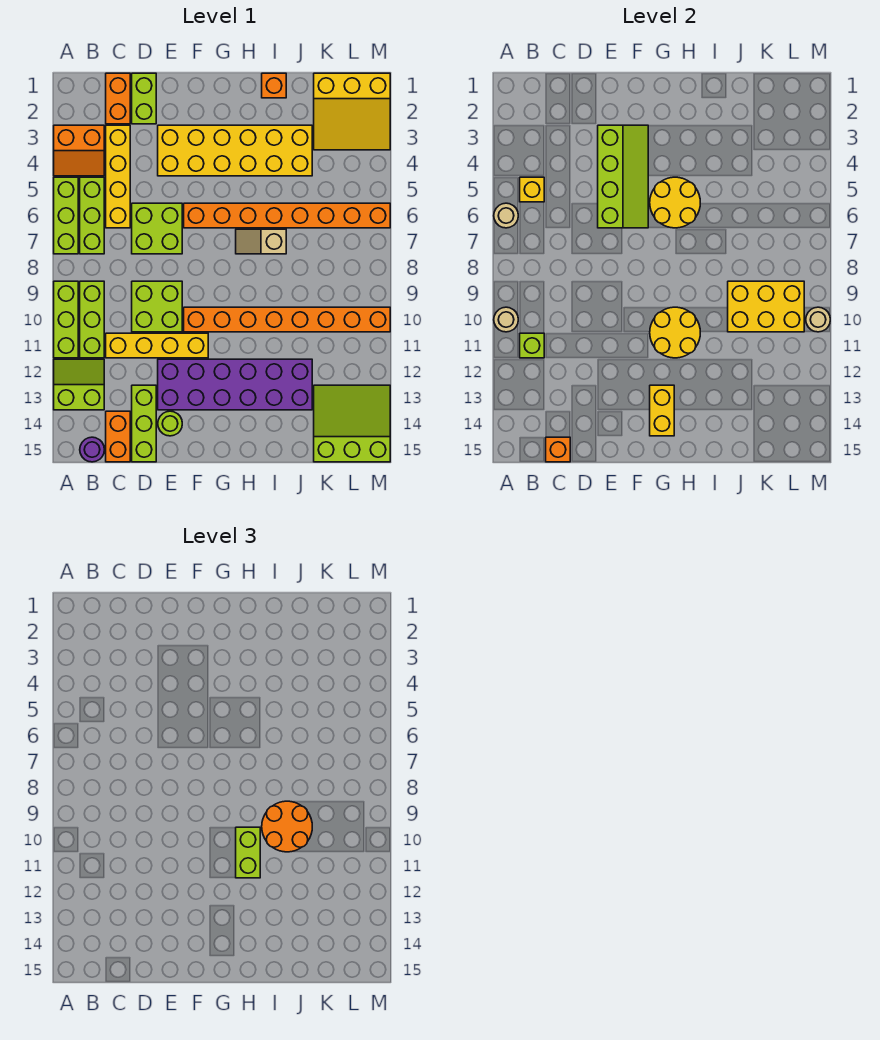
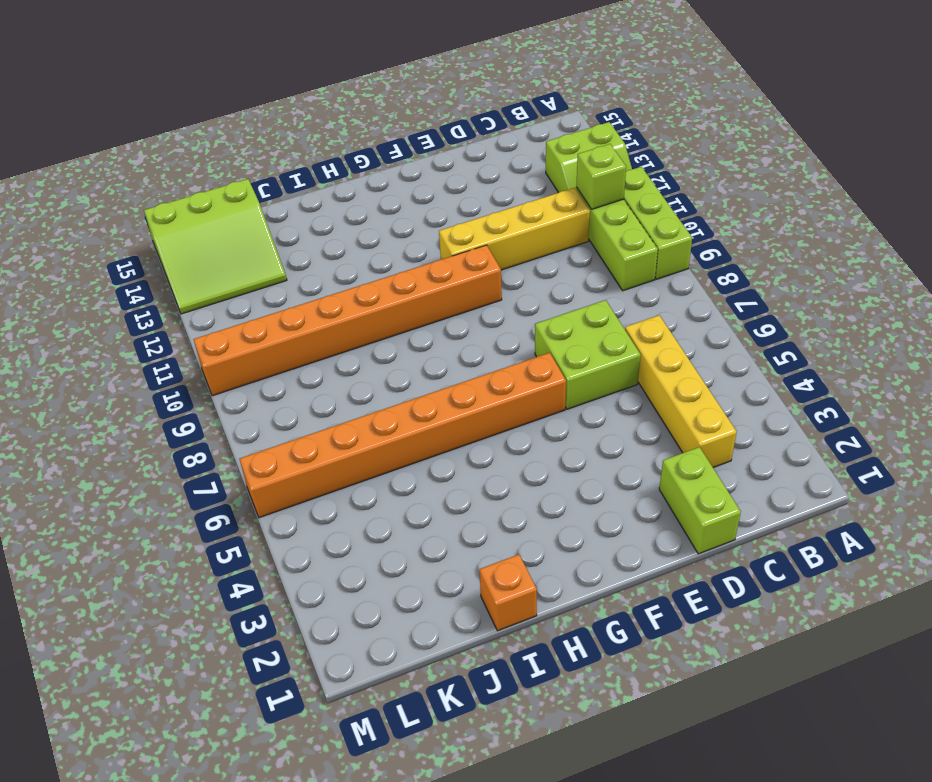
none -> orange 2x2 slope [54,125,104,176]
none -> lime 1x3 brick [54,177,78,254]
none -> lime 1x3 brick [80,177,104,254]
none -> purple 1x1 round brick [80,437,104,462]

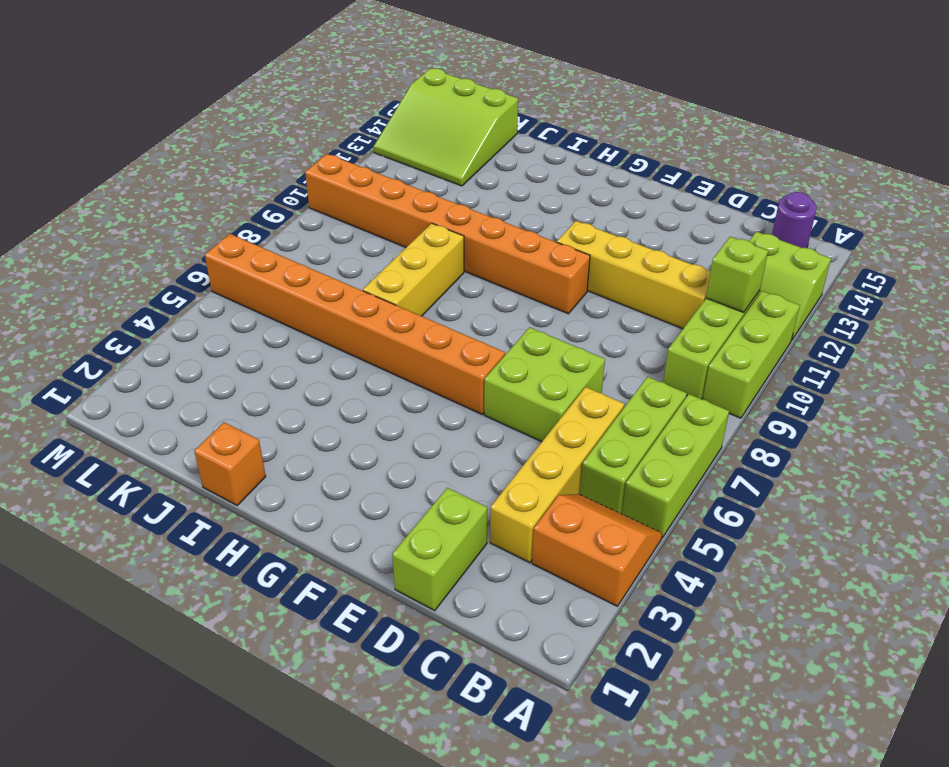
yellow 1x3 brick [363,223,464,316] -> tan 1x2 slope [236,229,286,254]
none -> orange 1x2 brick [106,73,130,124]
none -> orange 1x2 brick [106,411,130,462]
none -> lime 2x2 brick [132,281,182,332]
none -> lime 1x3 brick [132,385,156,462]

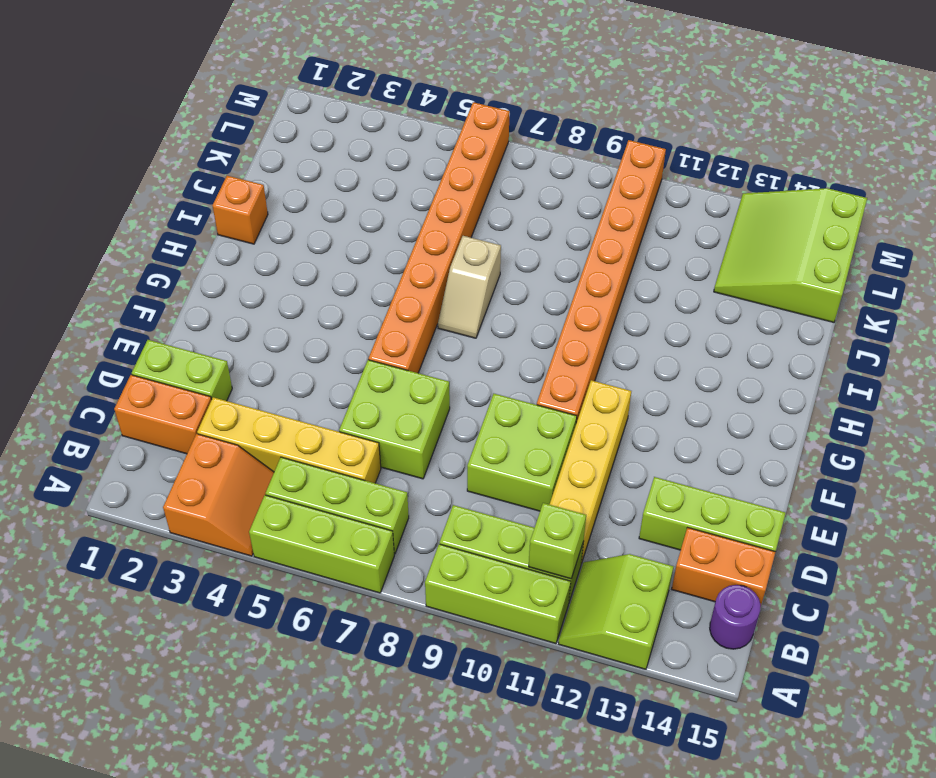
none -> yellow 2x6 brick [158,125,312,176]
none -> purple 2x6 brick [158,359,312,410]
none -> lime 1x1 round brick [158,411,182,436]
none -> yellow 3x3 slope [314,73,390,150]

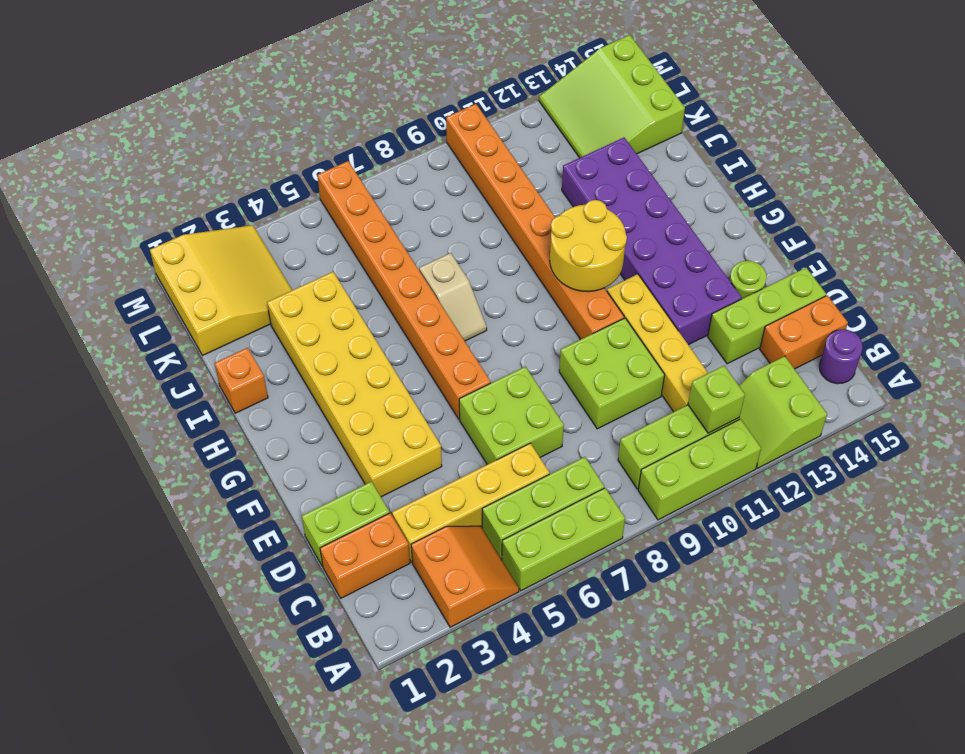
none -> tan 1x1 round brick [494,203,518,228]
none -> tan 1x1 round brick [494,307,518,332]
none -> yellow 1x1 brick [520,177,544,202]
none -> orange 1x1 brick [546,437,570,462]

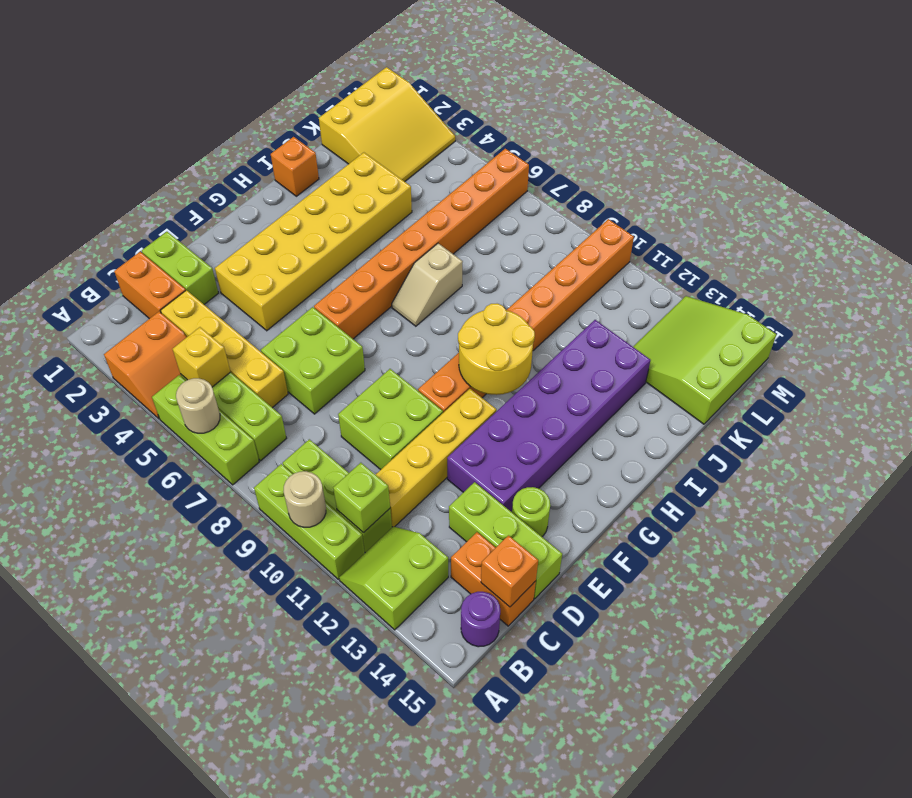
none -> lime 2x4 slope [598,125,648,228]
none -> yellow 2x2 round brick [650,177,700,228]
none -> yellow 1x2 brick [650,385,674,436]
none -> yellow 2x3 brick [728,281,804,332]

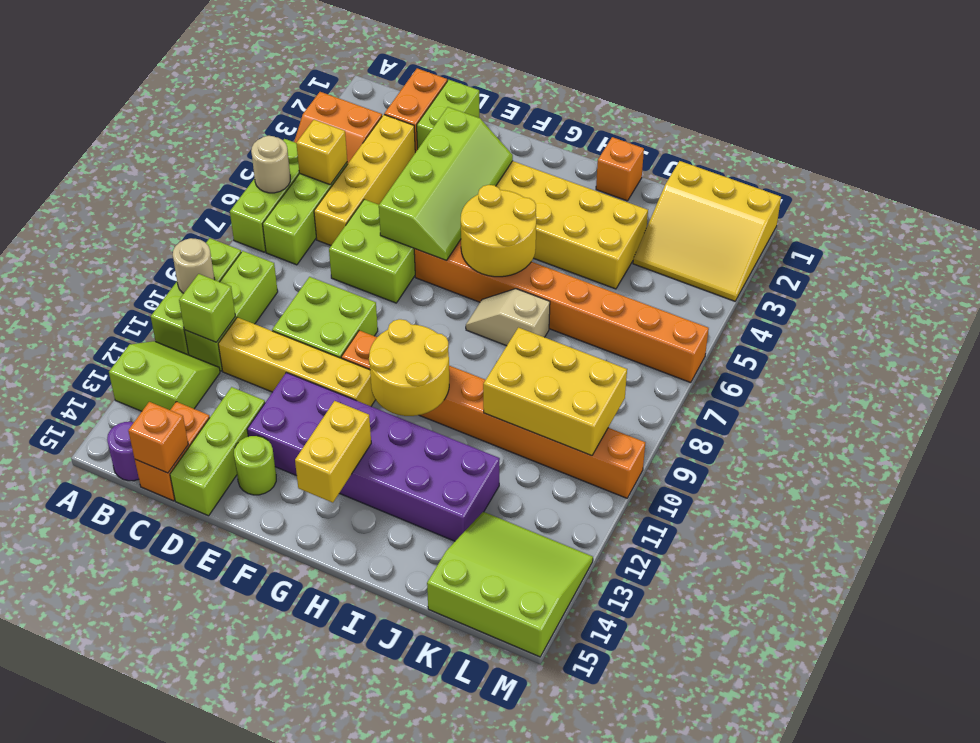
none -> tan 1x1 round brick [806,307,830,332]
none -> lime 1x2 brick [236,827,260,878]
none -> orange 2x2 round brick [262,801,312,852]

